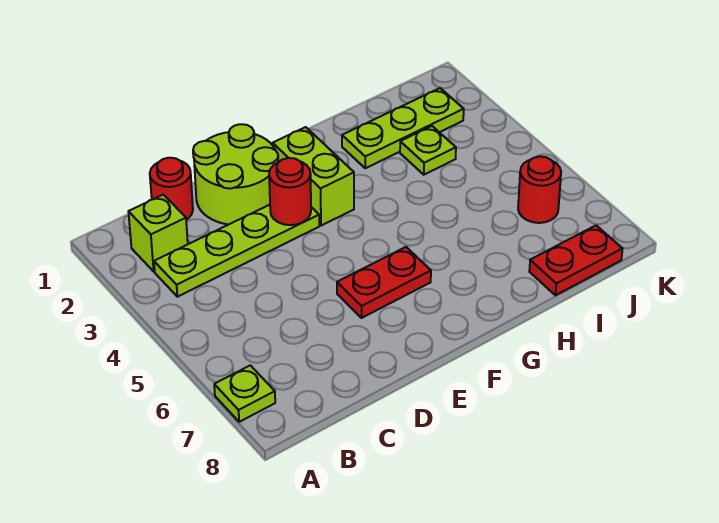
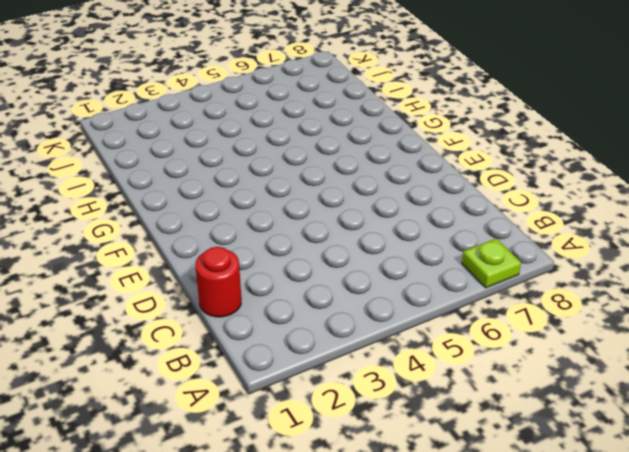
none -> lime 1x1 brick [128,195,188,271]
none -> lime 1x4 plate [154,205,319,297]
none -> lime 2x2 round brick [193,124,278,225]

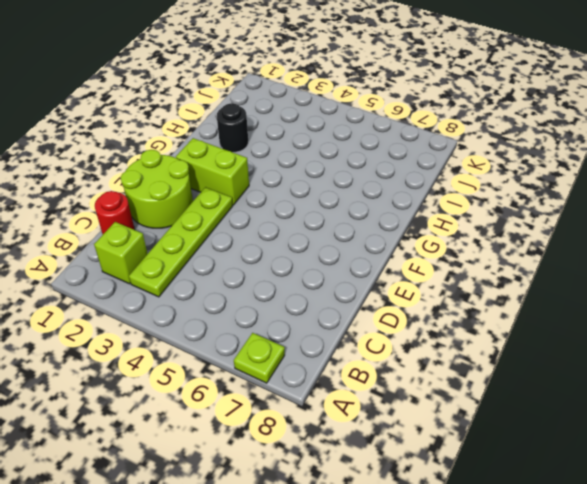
black 1x1 round brick [217,103,248,152] -> lime 1x3 plate [342,88,464,168]
none -> red 1x2 plate [337,247,431,318]
none -> lime 1x1 plate [400,126,456,175]
none -> red 1x2 plate [529,225,622,295]

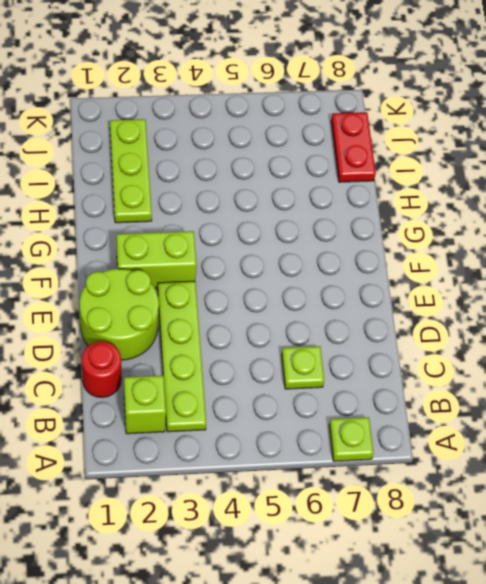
lime 1x1 plate [281,346,324,389] -> lime 1x1 plate moved to [400,126,456,175]
none -> red 1x2 plate [337,247,431,318]
none -> red 1x1 round brick [518,156,561,223]
none -> red 1x1 round brick [269,158,311,225]

